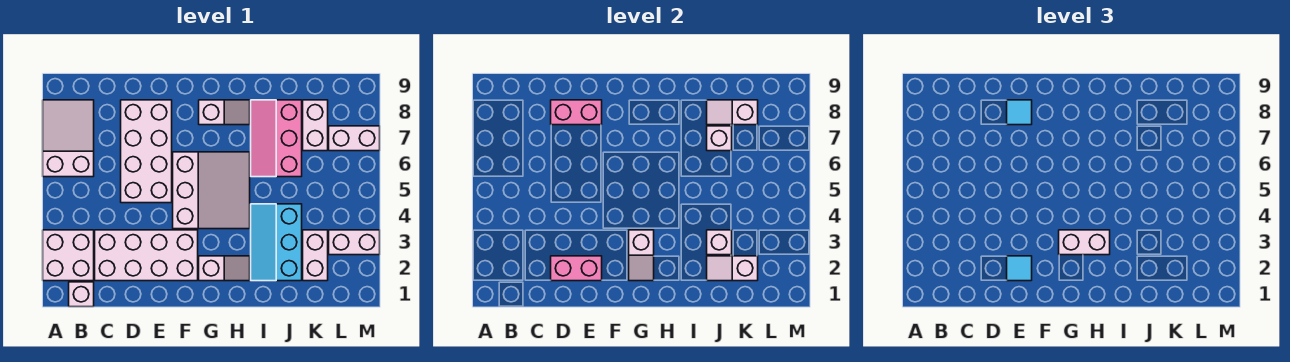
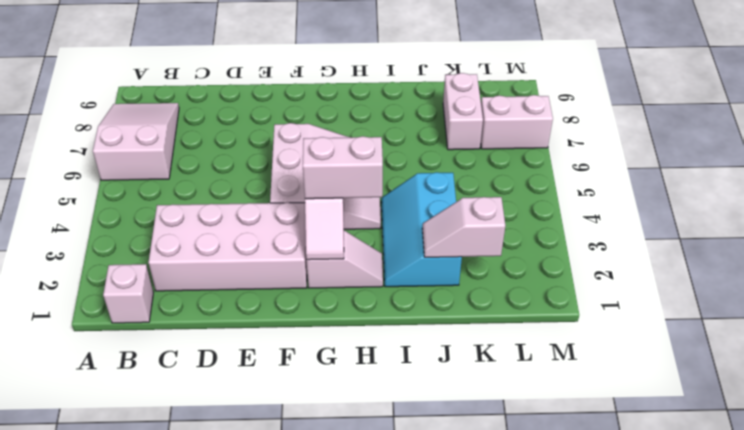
none -> white 2x2 brick [43,230,94,281]
none -> white 2x4 brick [121,100,172,203]
none -> white 1x2 slope [199,100,250,125]

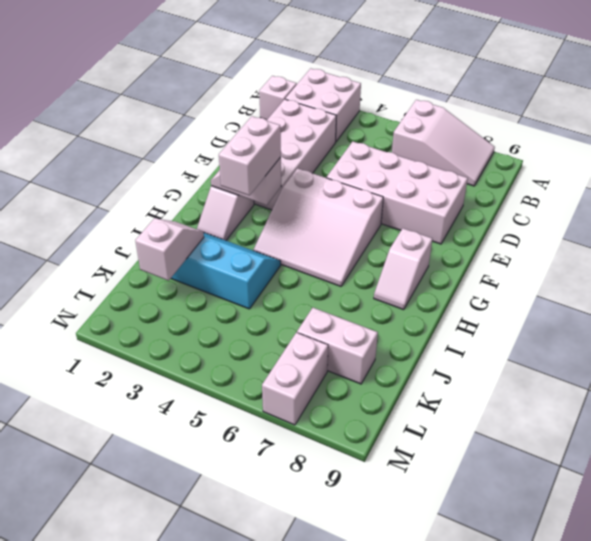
none -> pink 2x3 slope [251,100,302,177]
none -> white 1x2 brick [303,230,328,281]
none -> white 1x2 brick [329,230,380,255]

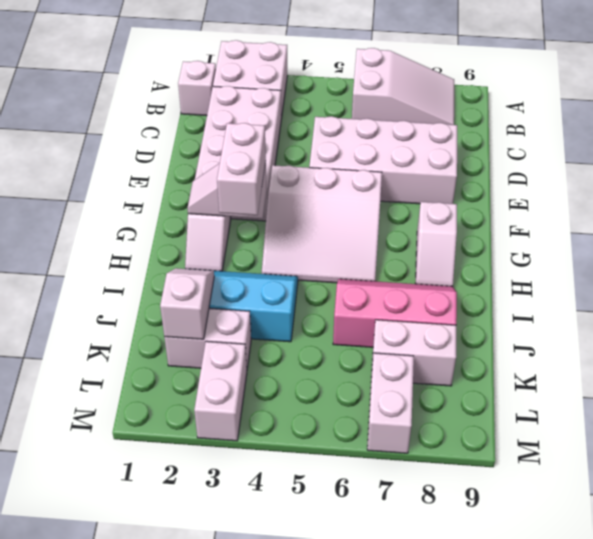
none -> pink 1x2 brick [551,256,602,281]
none -> pink 1x2 brick [551,100,602,125]
none -> white 1x1 brick [707,230,732,255]

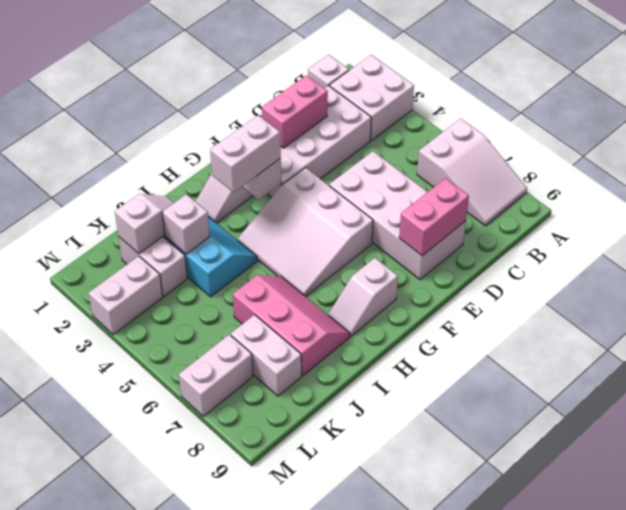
none -> white 1x1 brick [707,126,732,151]
none -> white 1x2 slope [707,100,758,125]
none -> cyan 1x1 tile [1007,256,1032,281]

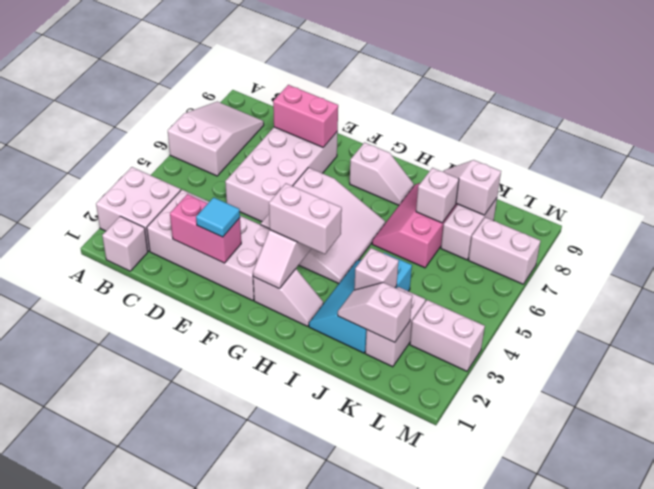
none -> cyan 1x1 tile [1007,100,1032,125]

